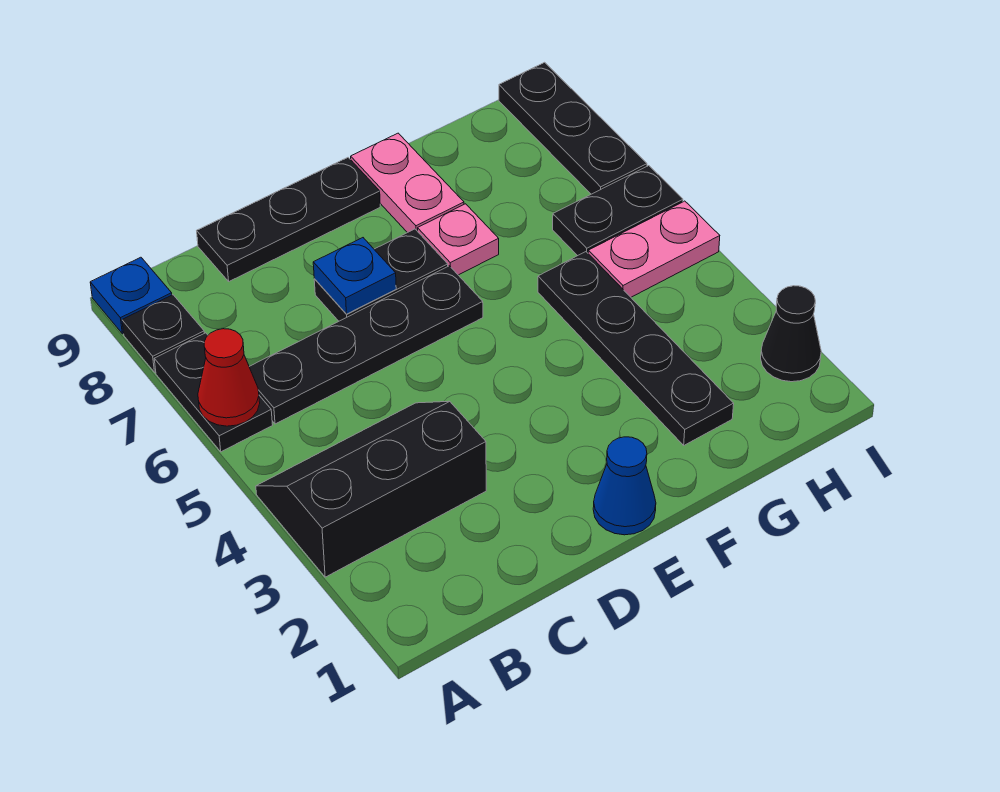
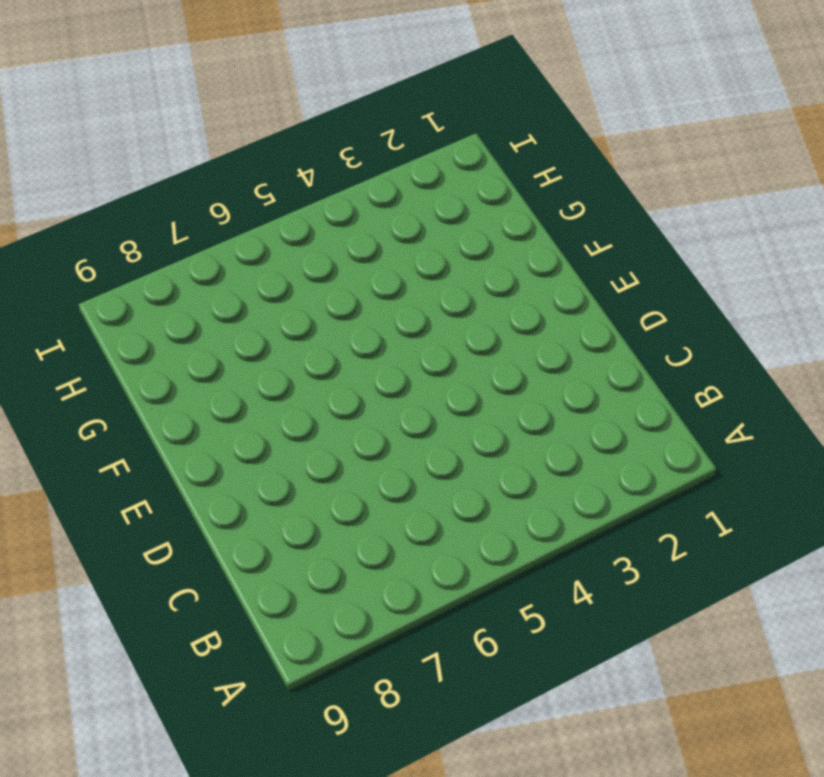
none -> black 2x3 slope [256,401,486,577]
none -> black 1x2 plate [154,333,272,452]
none -> black 1x1 plate [122,295,204,372]

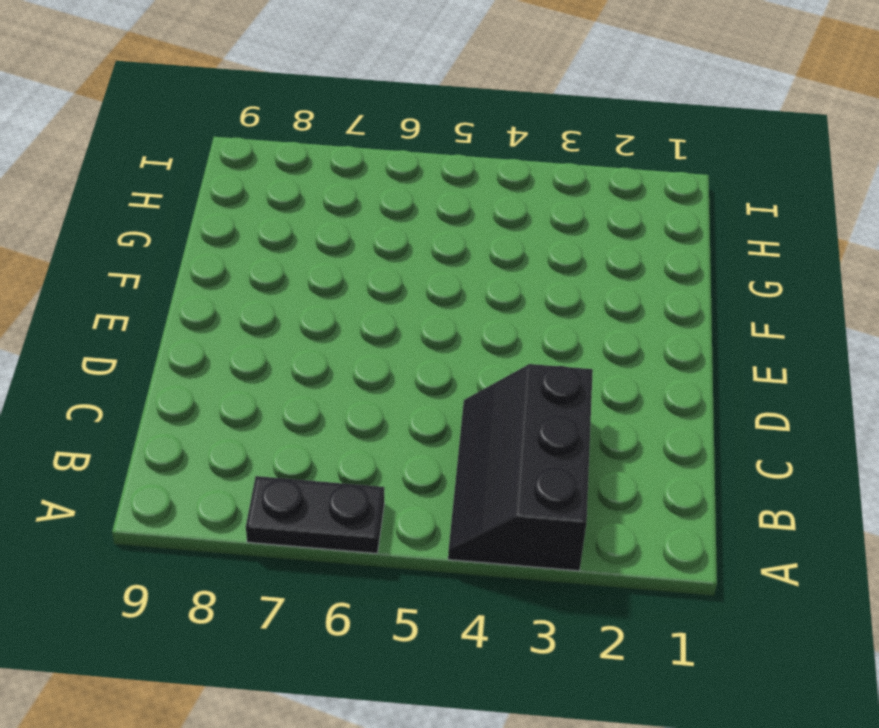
none -> black 1x1 plate [122,295,204,372]
none -> blue 1x1 plate [90,257,172,334]
none -> black 1x4 plate [249,266,483,424]

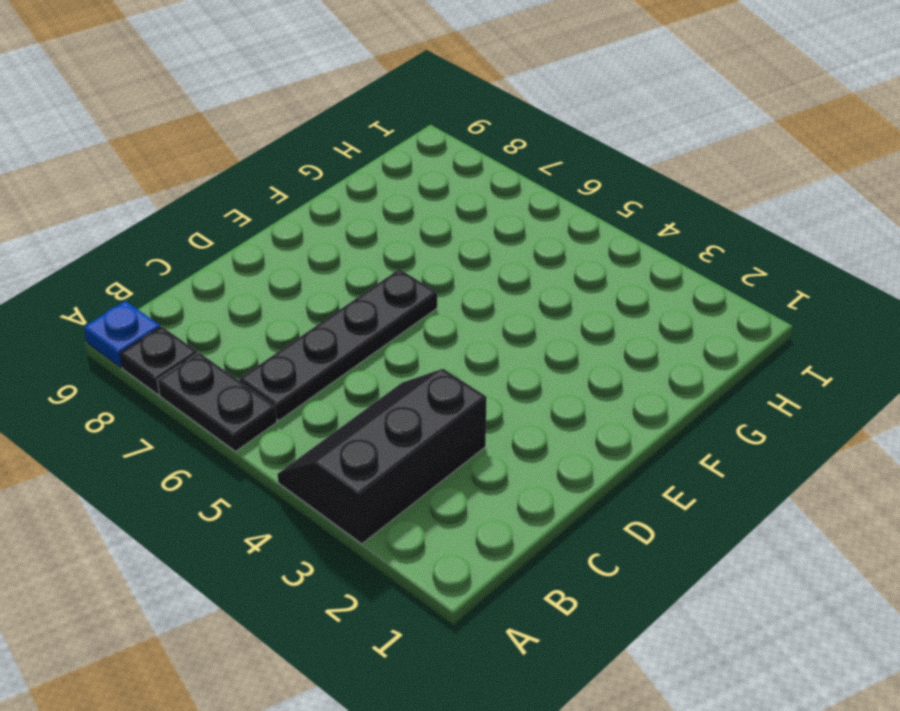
none -> black 1x3 plate [197,158,380,281]
none -> black 1x2 plate [314,229,448,321]
none -> blue 1x1 cone [593,437,656,535]

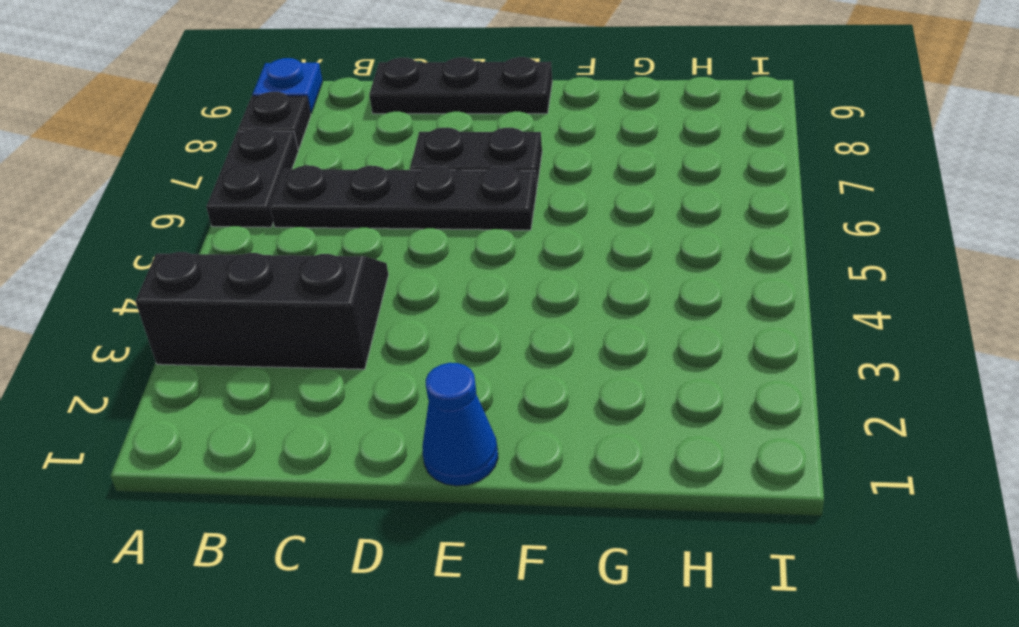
none -> pink 1x1 plate [418,204,499,275]
none -> pink 1x2 plate [351,133,464,233]
none -> black 1x4 plate [538,252,734,445]

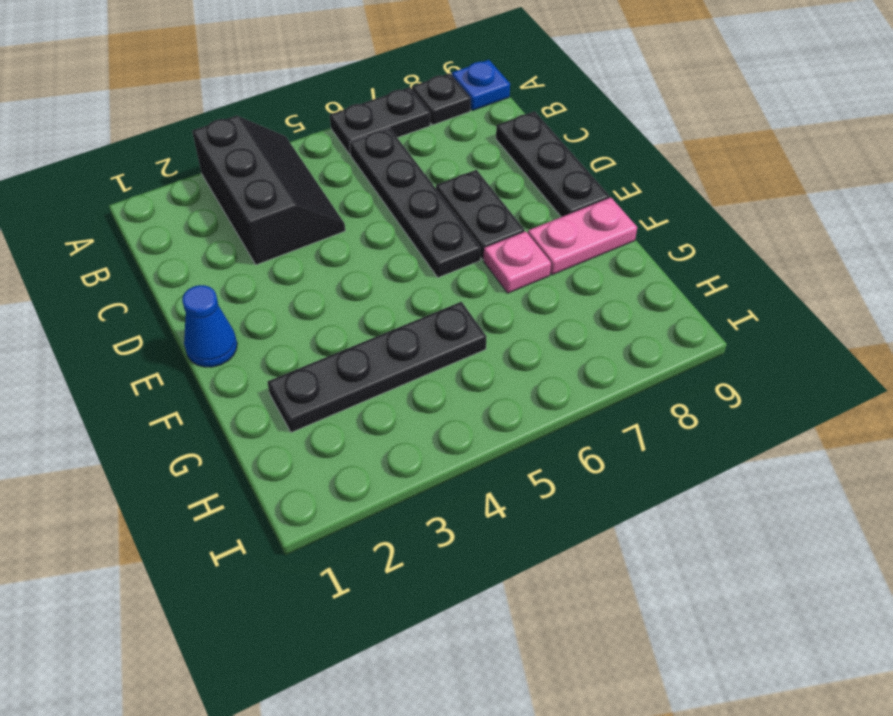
none -> pink 1x2 plate [588,201,720,297]
none -> black 1x2 plate [553,166,683,256]
none -> black 1x1 cone [761,286,821,382]

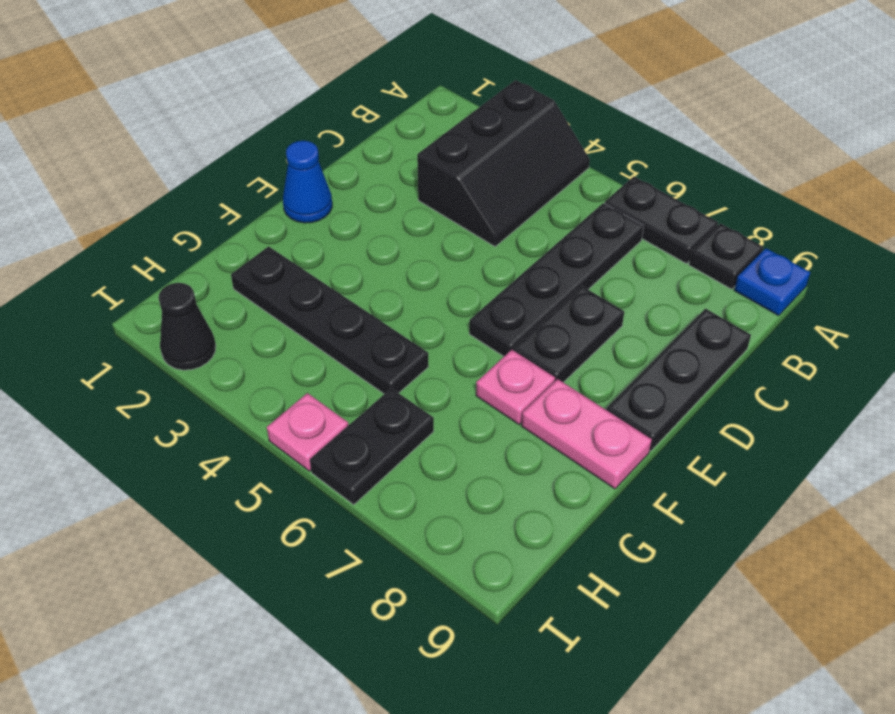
pink 1x1 plate [267,393,349,471] -> pink 1x2 plate [588,201,720,297]
none -> black 1x3 plate [499,62,647,194]
none -> red 1x1 cone [198,329,260,426]
none -> blue 1x1 plate [313,238,396,314]

